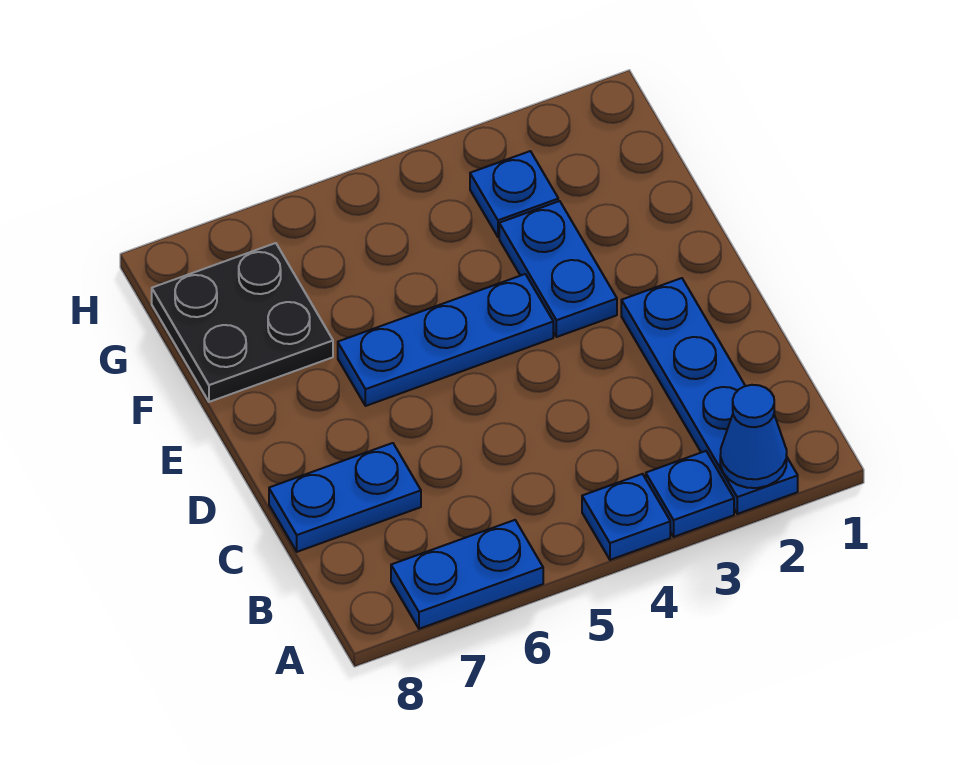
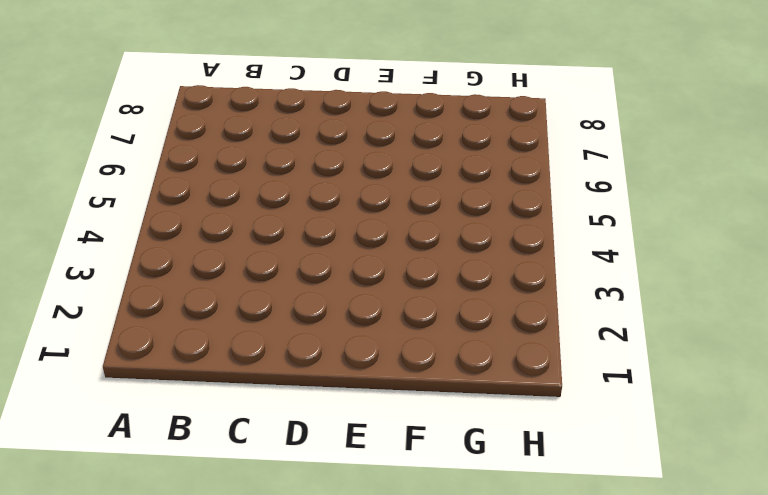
none -> blue 1x4 plate [621,278,798,514]
none -> blue 1x1 plate [646,451,734,537]

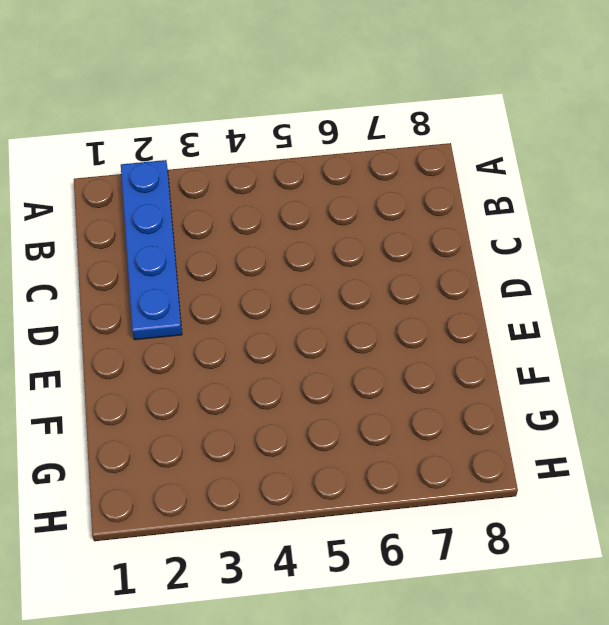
none -> blue 1x1 plate [646,451,734,537]
none -> blue 1x1 plate [582,474,670,560]

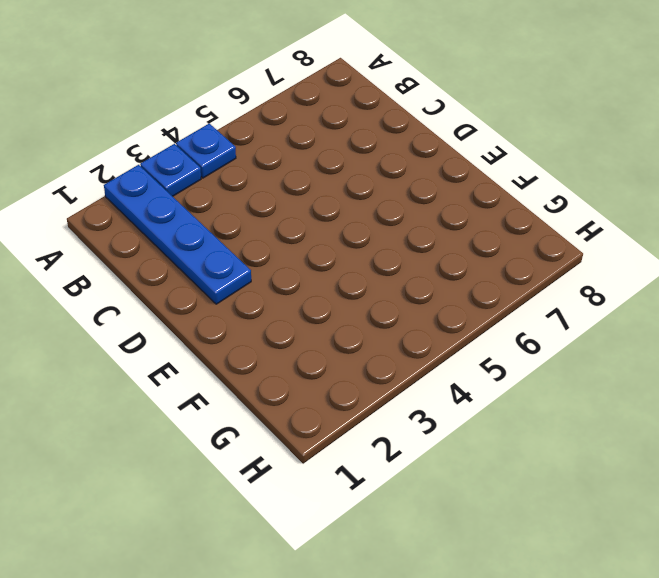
none -> blue 1x2 plate [391,520,543,629]
none -> blue 1x2 plate [269,443,421,552]

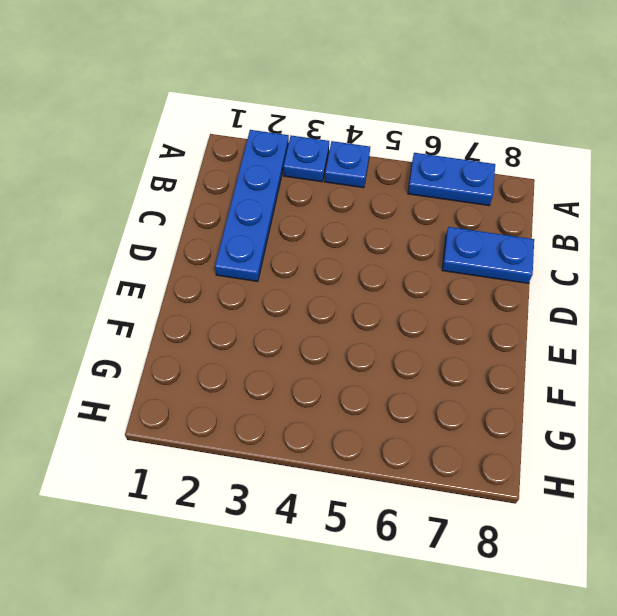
none -> blue 1x2 plate [499,201,617,337]
none -> blue 1x3 plate [338,274,553,406]

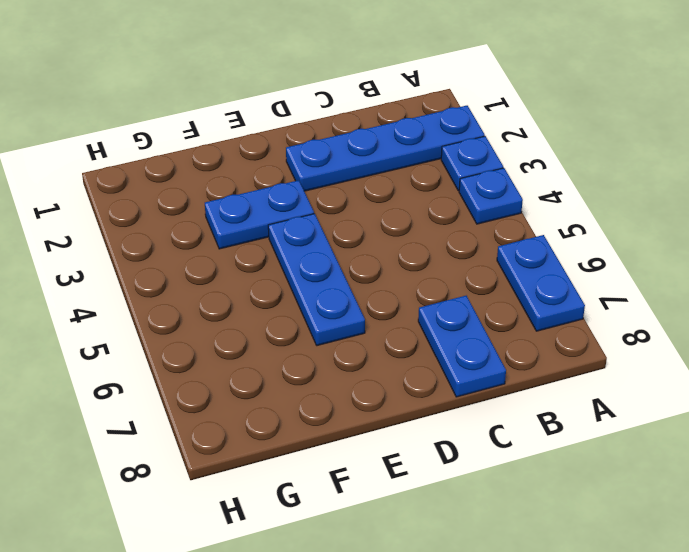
none -> black 2x2 plate [152,243,333,402]
none -> blue 1x1 plate [470,151,558,237]

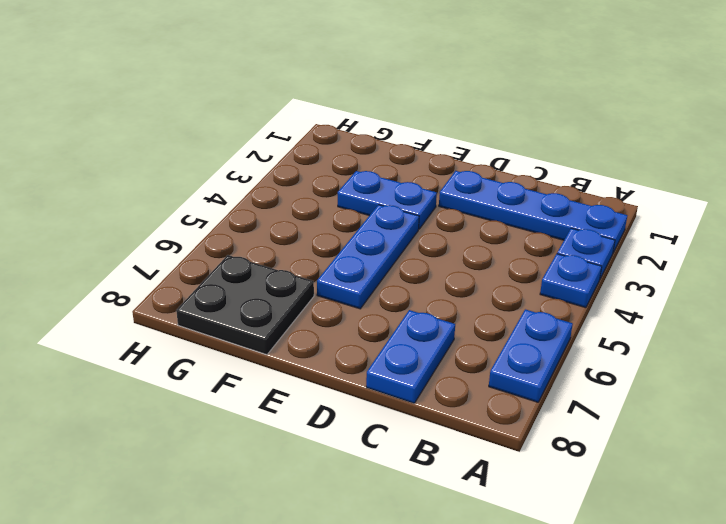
none -> blue 1x1 plate [470,151,558,237]
none -> blue 1x1 cone [720,385,787,488]

